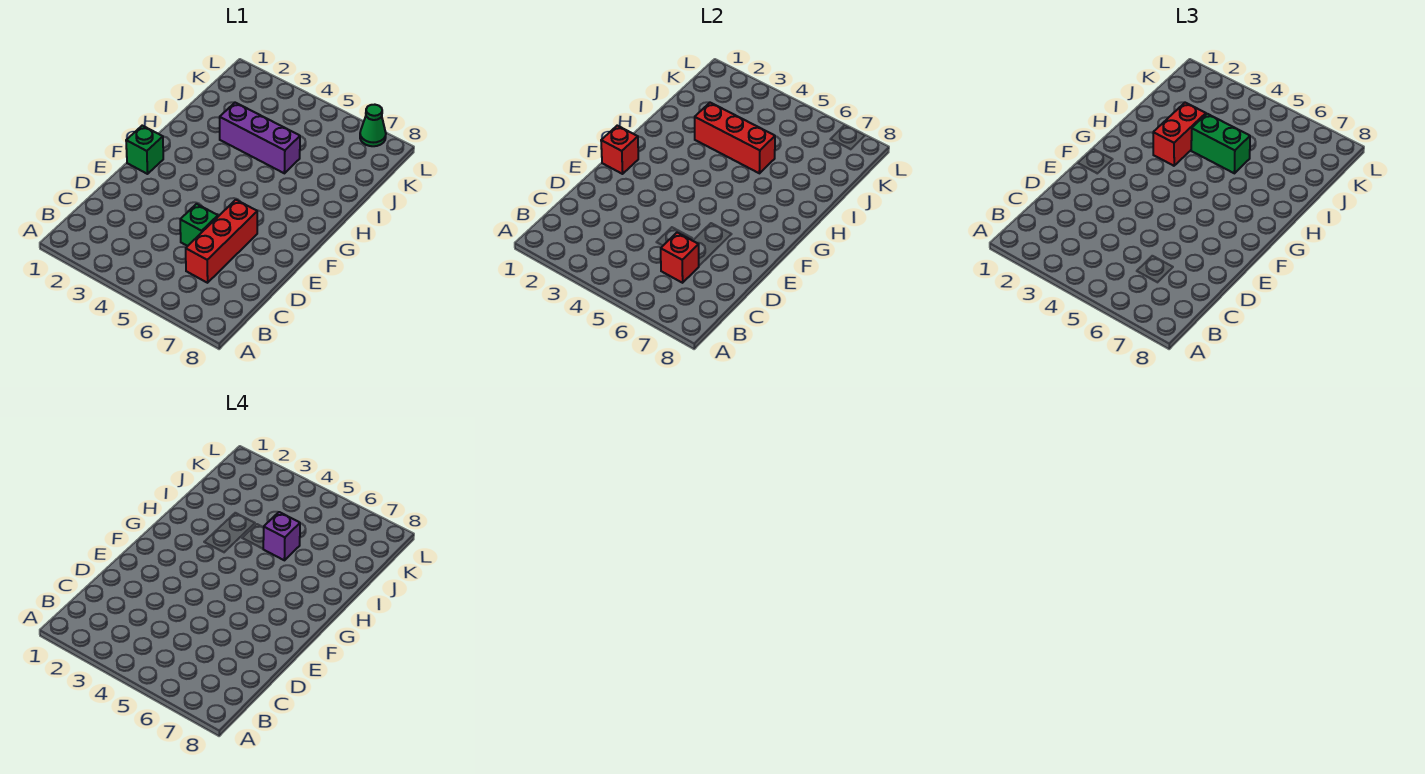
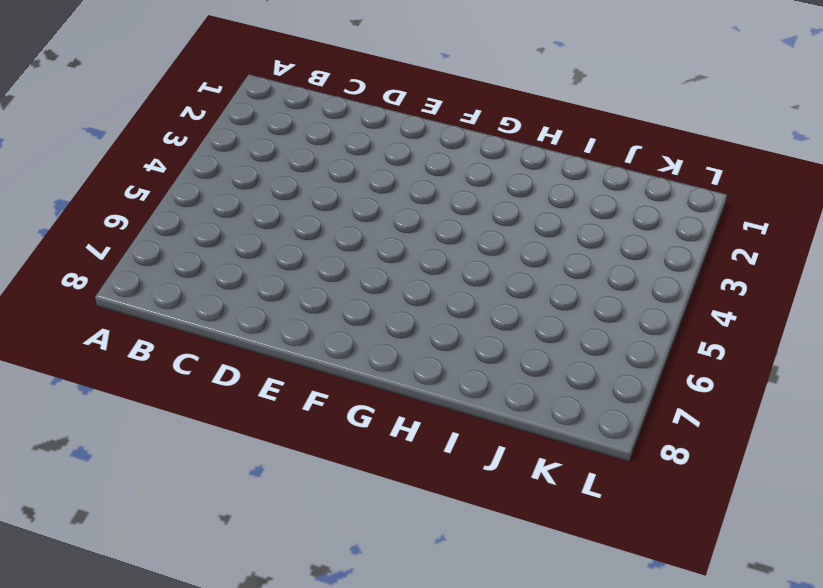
none -> red 1x3 brick [186,200,257,283]
none -> green 1x1 brick [180,204,218,246]

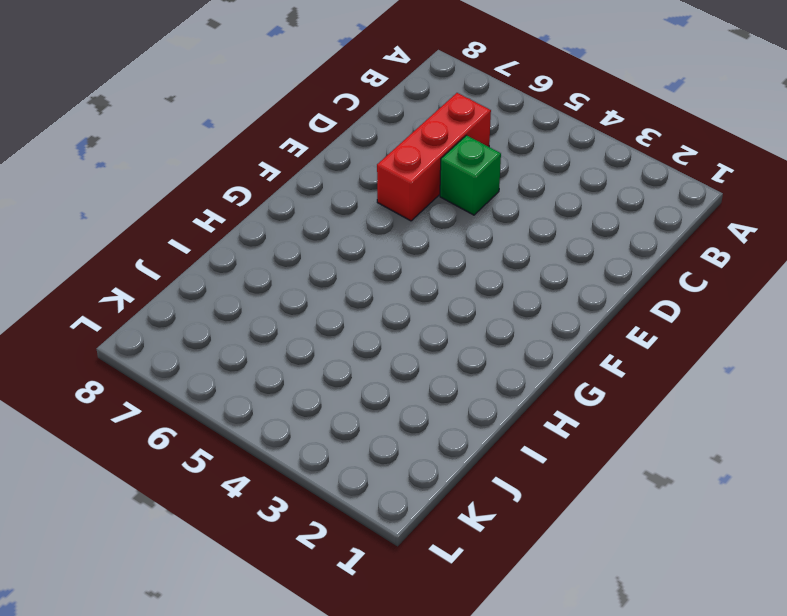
none -> green 1x1 brick [126,126,163,174]
none -> purple 1x3 brick [220,103,300,173]

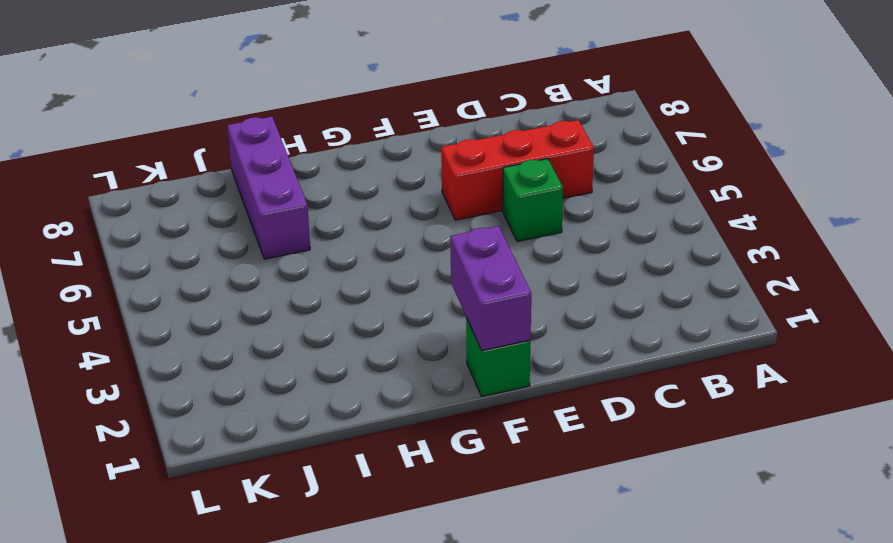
purple 1x2 brick [450,226,531,350] -> red 1x1 brick [601,126,638,174]
purple 1x3 brick [227,117,310,259] -> purple 1x3 brick moved to [220,103,300,173]
none -> green 1x1 cone [360,105,386,146]
none -> red 1x1 brick [661,233,699,283]

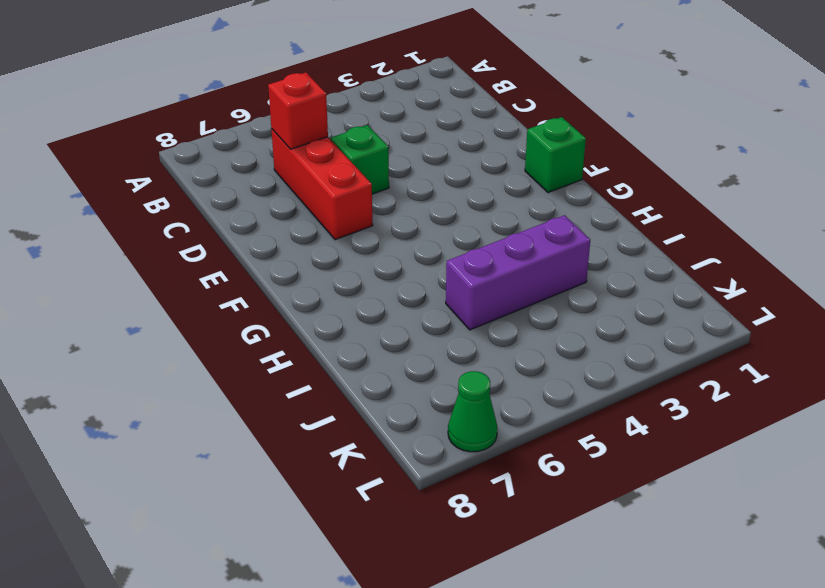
none -> red 1x1 brick [601,126,638,174]
none -> red 1x3 brick [695,103,775,173]

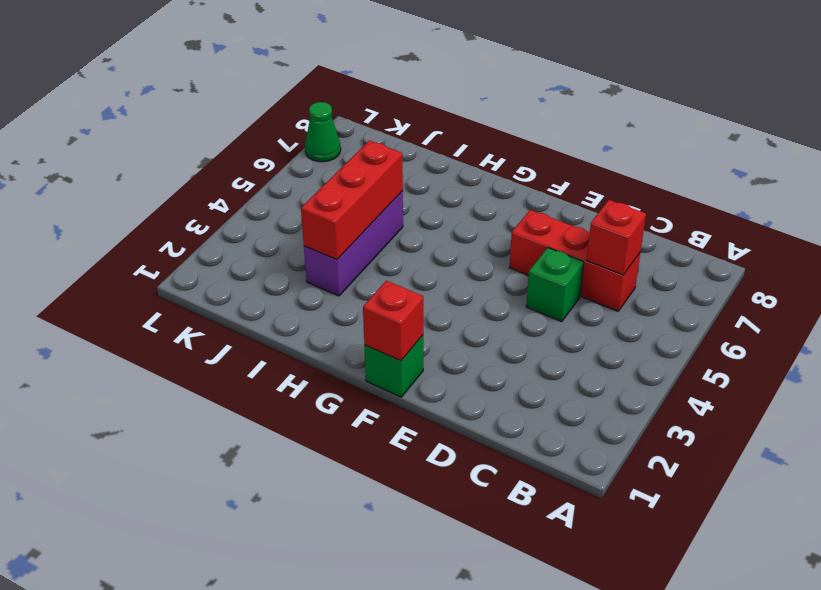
none -> red 1x2 brick [1153,103,1206,166]
none -> green 1x2 brick [1191,114,1250,173]

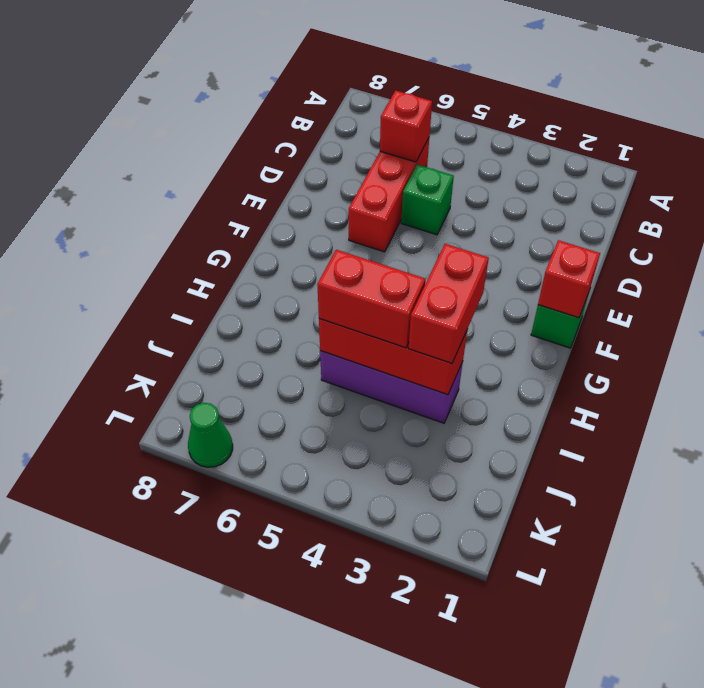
red 1x2 brick [317,250,425,348] -> green 1x2 brick [1191,114,1250,173]
none -> purple 1x1 brick [263,512,300,560]

